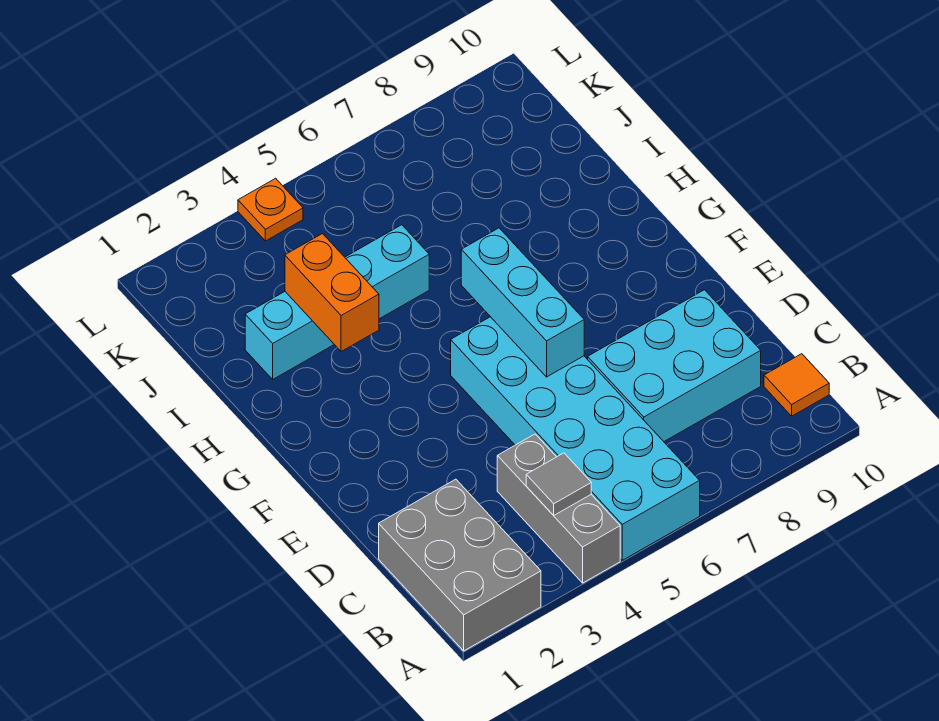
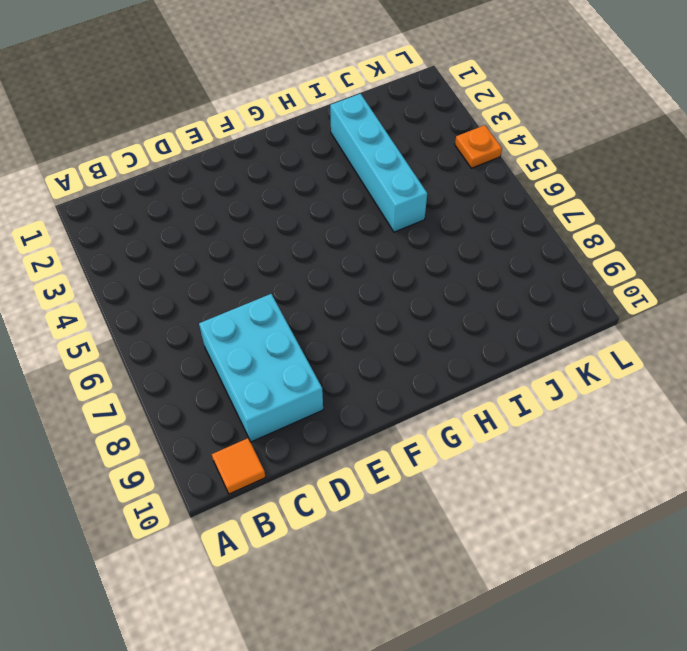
none -> grey 2x3 brick [379,479,541,651]
none -> grey 1x3 brick [497,434,620,583]

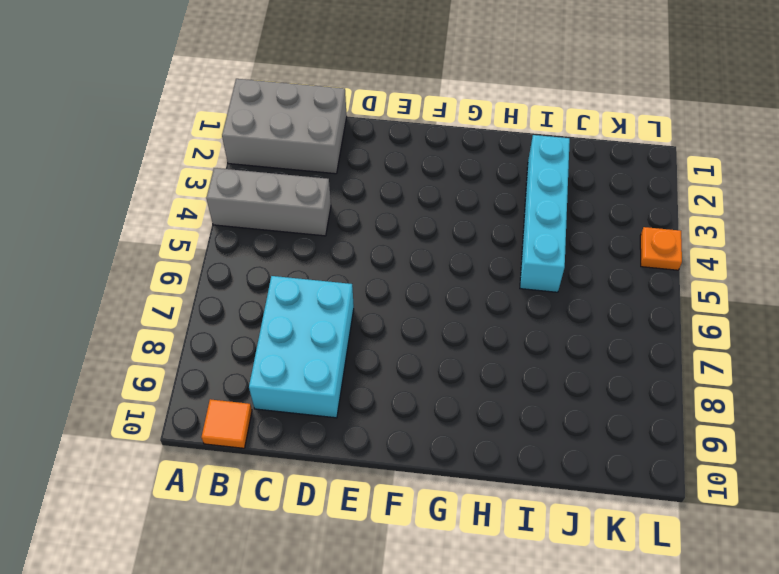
none -> cyan 2x6 brick [451,317,700,560]
none -> grey 1x1 tile [526,453,591,515]

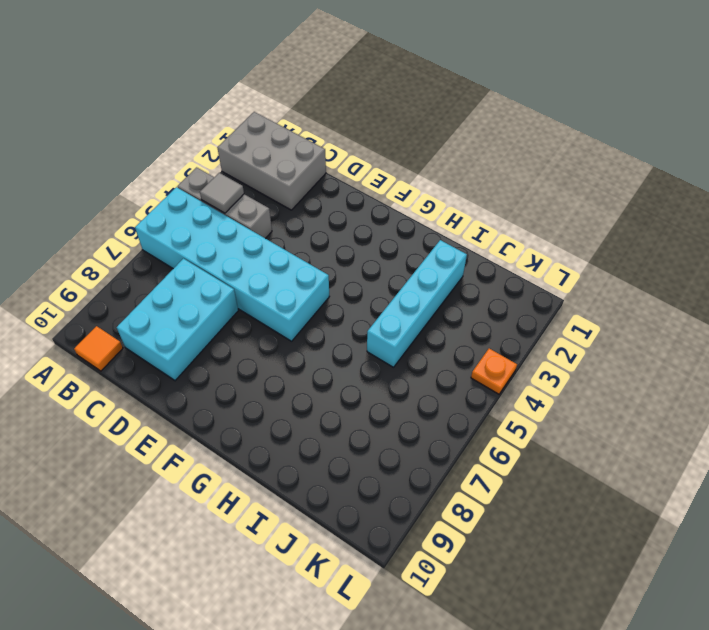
none -> cyan 1x3 brick [461,228,584,377]
none -> orange 1x2 brick [285,234,379,352]

